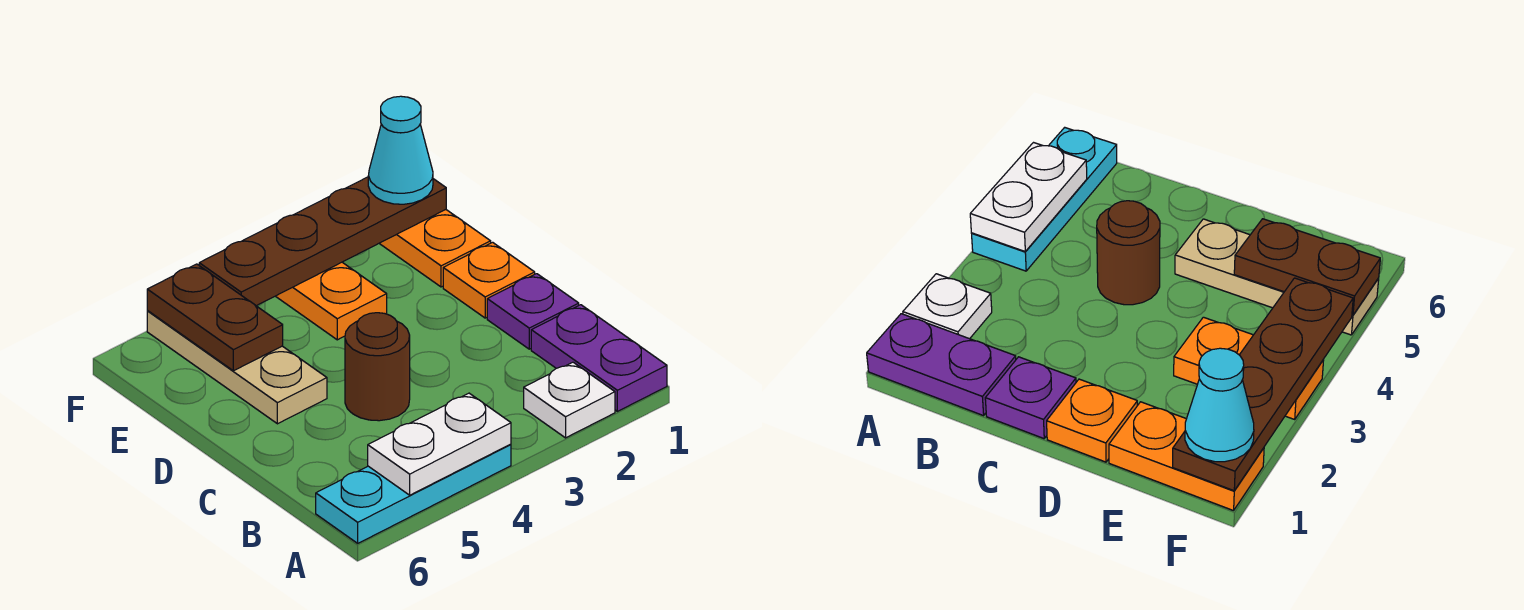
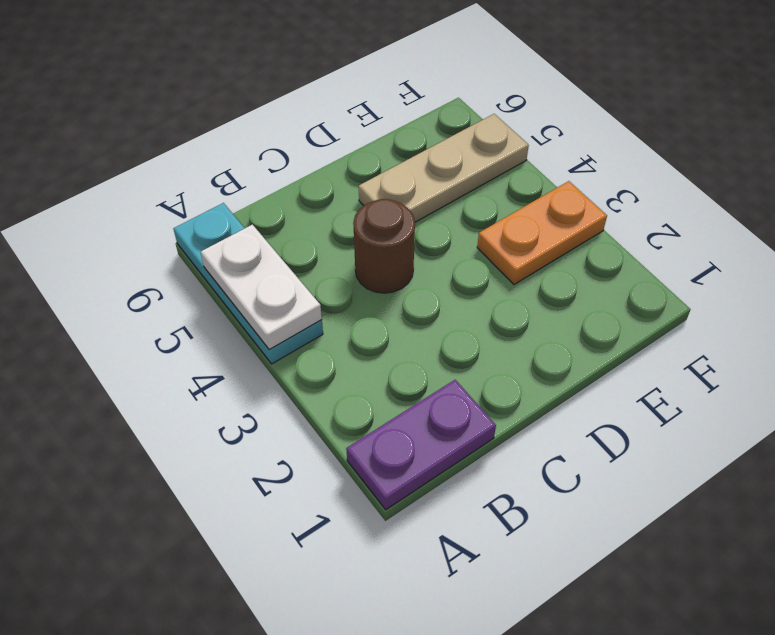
none -> white 1x1 plate [524,362,615,438]
none -> purple 1x1 plate [487,274,579,349]
none -> orange 1x1 plate [443,242,535,318]

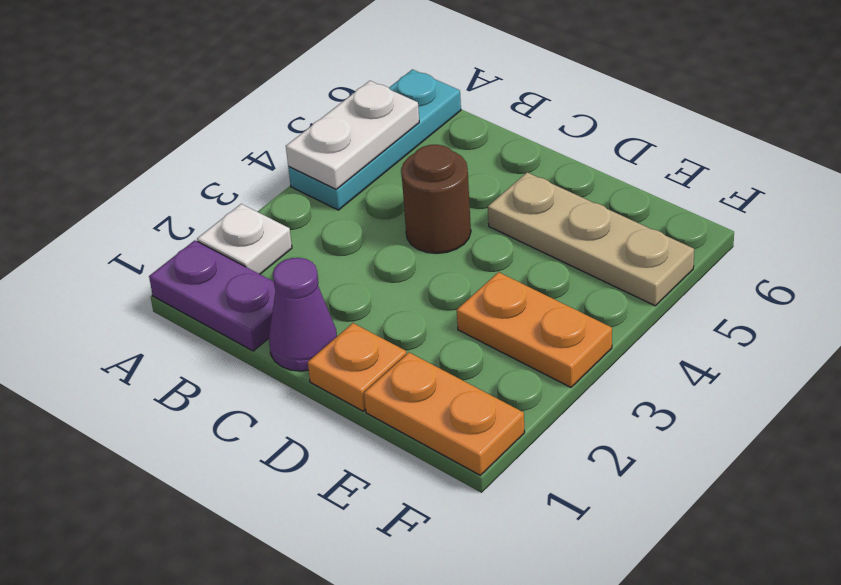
purple 1x1 cone [269,258,337,371] -> purple 1x1 plate [487,274,579,349]
none -> brown 1x2 plate [147,264,283,371]
none -> brown 1x4 plate [199,177,446,306]
none -> cyan 1x1 cone [368,96,433,204]

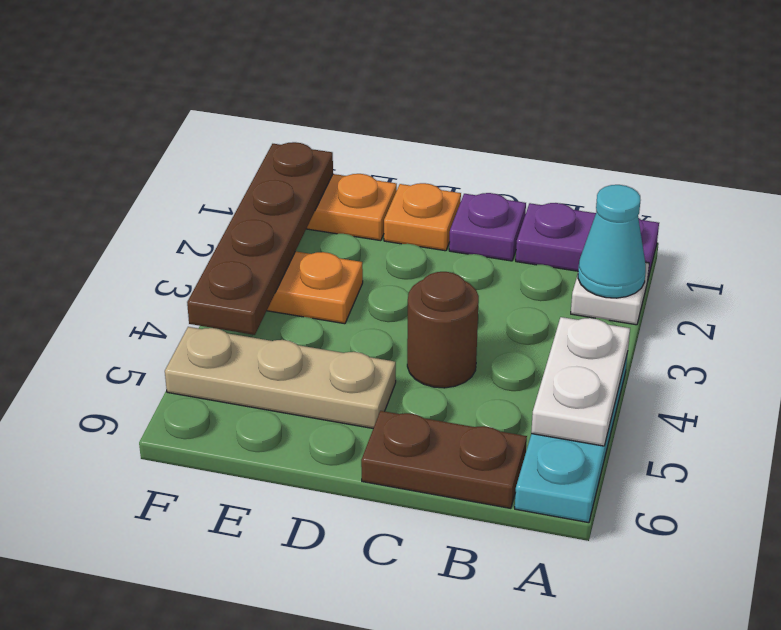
cyan 1x1 cone [578,185,646,298] -> cyan 1x1 cone moved to [368,96,433,204]
brown 1x2 plate [361,411,527,508] -> brown 1x2 plate moved to [147,264,283,371]

